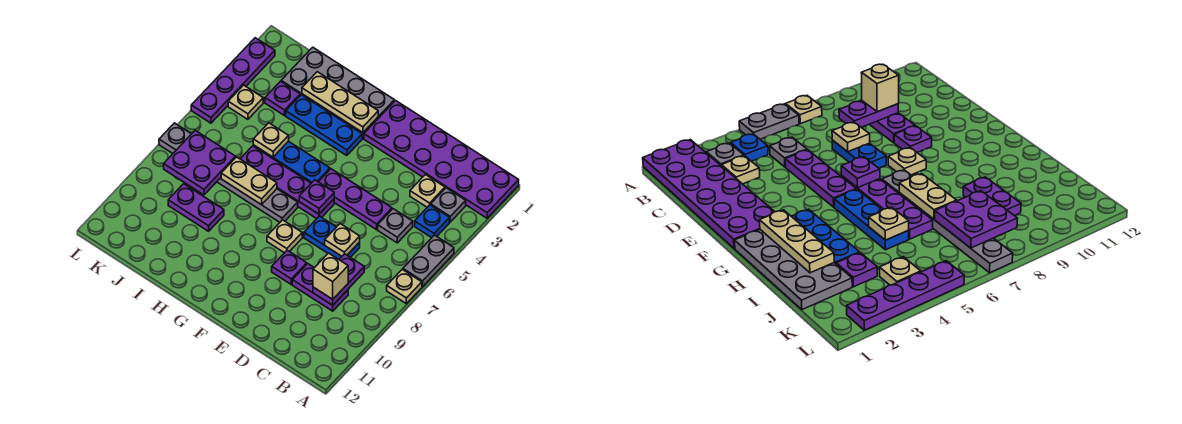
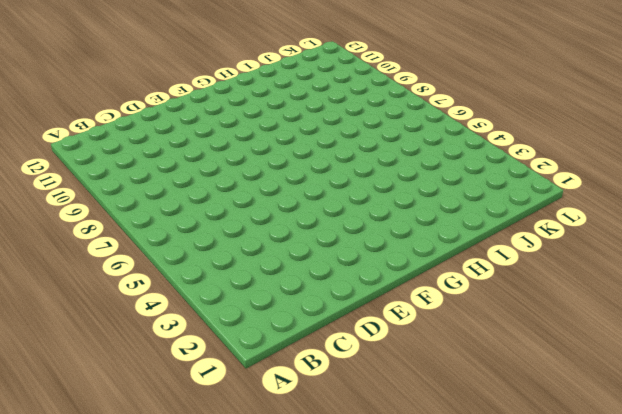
none -> purple 2x6 plate [364,101,519,218]
none -> grey 1x2 plate [403,235,454,287]
none -> tan 1x1 plate [387,269,422,304]

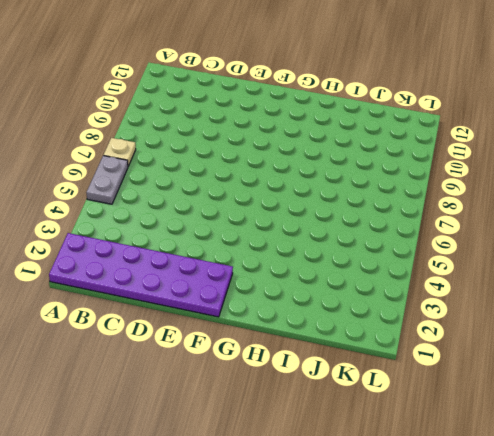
none -> grey 1x1 plate [431,188,466,222]
none -> blue 1x1 plate [415,205,450,238]
none -> tan 1x1 plate [410,175,445,207]

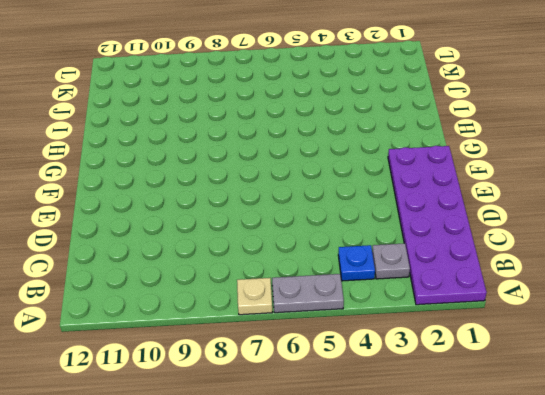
none -> tan 1x1 plate [410,175,445,207]
none -> grey 1x1 plate [378,209,413,243]
none -> purple 1x2 plate [292,264,348,311]

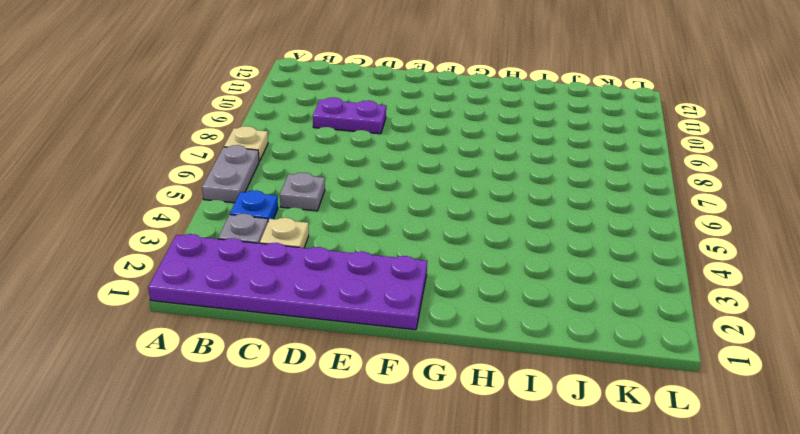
none -> purple 1x3 plate [319,169,392,230]
none -> blue 1x2 plate [304,216,360,259]
none -> purple 1x1 plate [272,250,307,284]

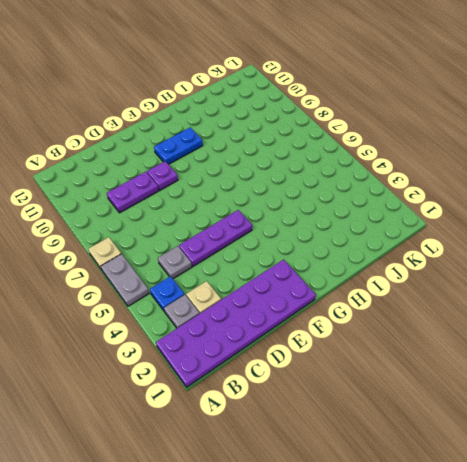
blue 1x2 plate [154,127,203,164] -> blue 1x2 plate moved to [304,216,360,259]
none -> purple 1x4 plate [241,146,334,219]
none -> tan 1x1 plate [267,220,302,253]
none -> grey 2x4 plate [281,47,394,138]

